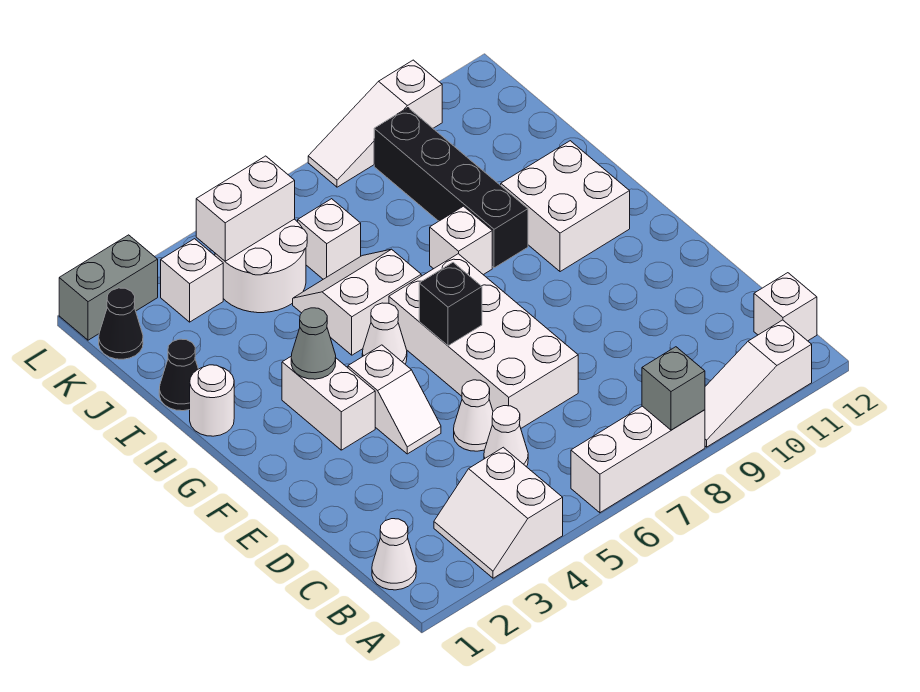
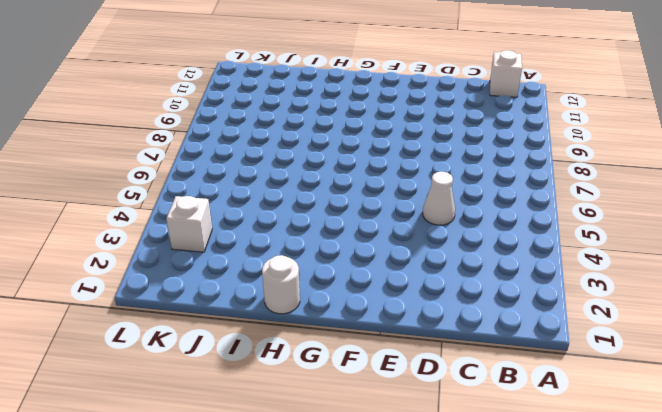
none -> white 2x2 slope [434,447,563,578]
none -> white 1x3 brick [571,406,705,513]
none -> white 1x3 slope [705,320,812,447]

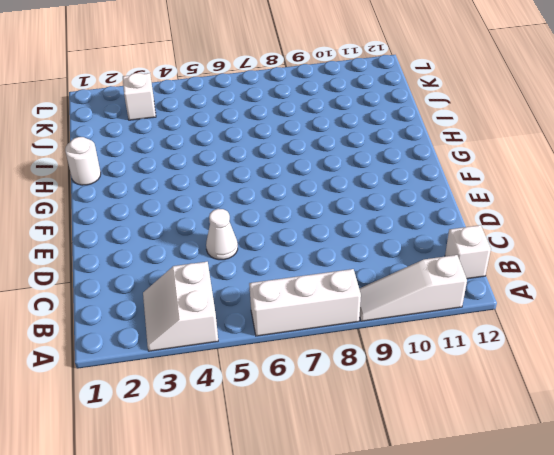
none -> white 1x1 cone [372,519,416,590]
none -> white 1x1 cone [484,406,528,467]
none -> white 2x4 brick [389,254,578,428]

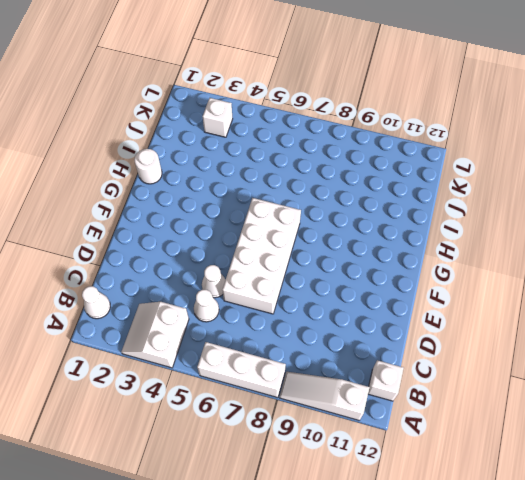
none -> white 1x2 slope [348,345,441,454]
none -> white 1x2 brick [282,357,375,450]
none -> white 1x1 cone [362,303,407,364]

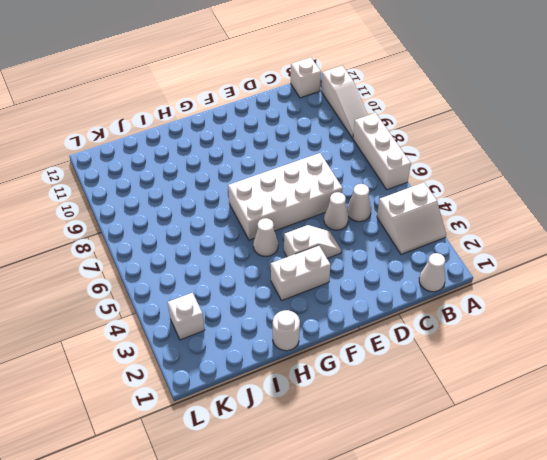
none -> white 2x2 brick [501,141,630,272]
none -> white 2x2 slope [293,249,421,355]
none -> white 1x1 brick [430,206,492,275]

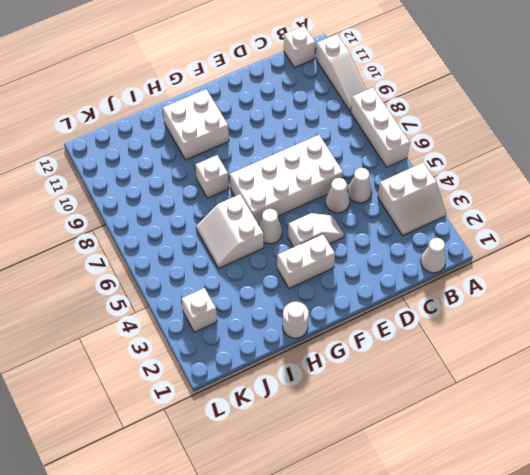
none -> black 1x4 brick [374,108,528,268]
none -> black 1x1 cone [159,339,198,411]
none -> white 2x2 round brick [215,219,307,313]

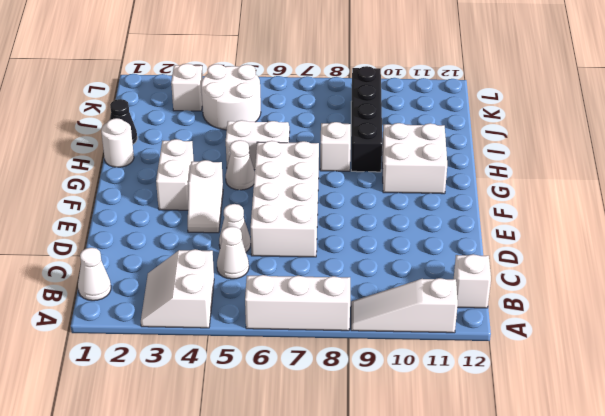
none -> white 1x1 brick [298,199,361,279]
none -> black 1x1 cone [99,288,143,359]
none -> grey 1x2 brick [59,235,158,340]

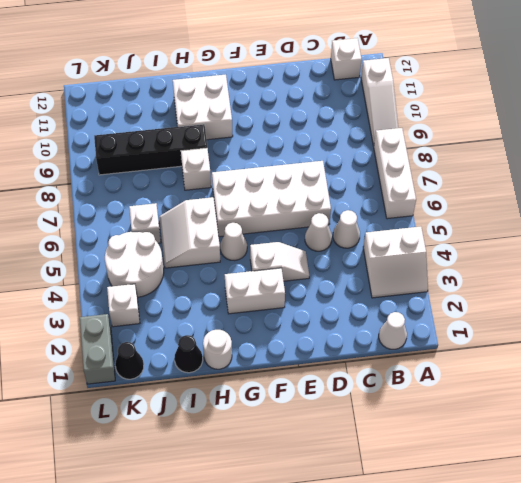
none -> white 1x3 slope [308,60,442,187]
none -> grey 1x1 brick [642,347,705,430]
none -> black 1x1 brick [419,263,482,346]

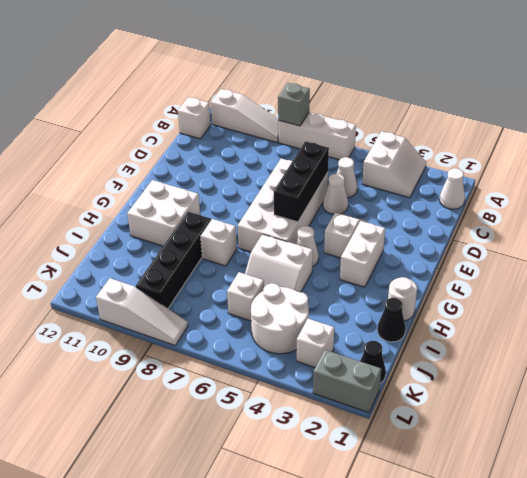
black 1x3 brick [274,141,329,222] -> black 1x1 brick [419,263,482,346]
none -> grey 1x1 cone [291,308,336,379]
none -> white 1x2 brick [196,156,295,261]

